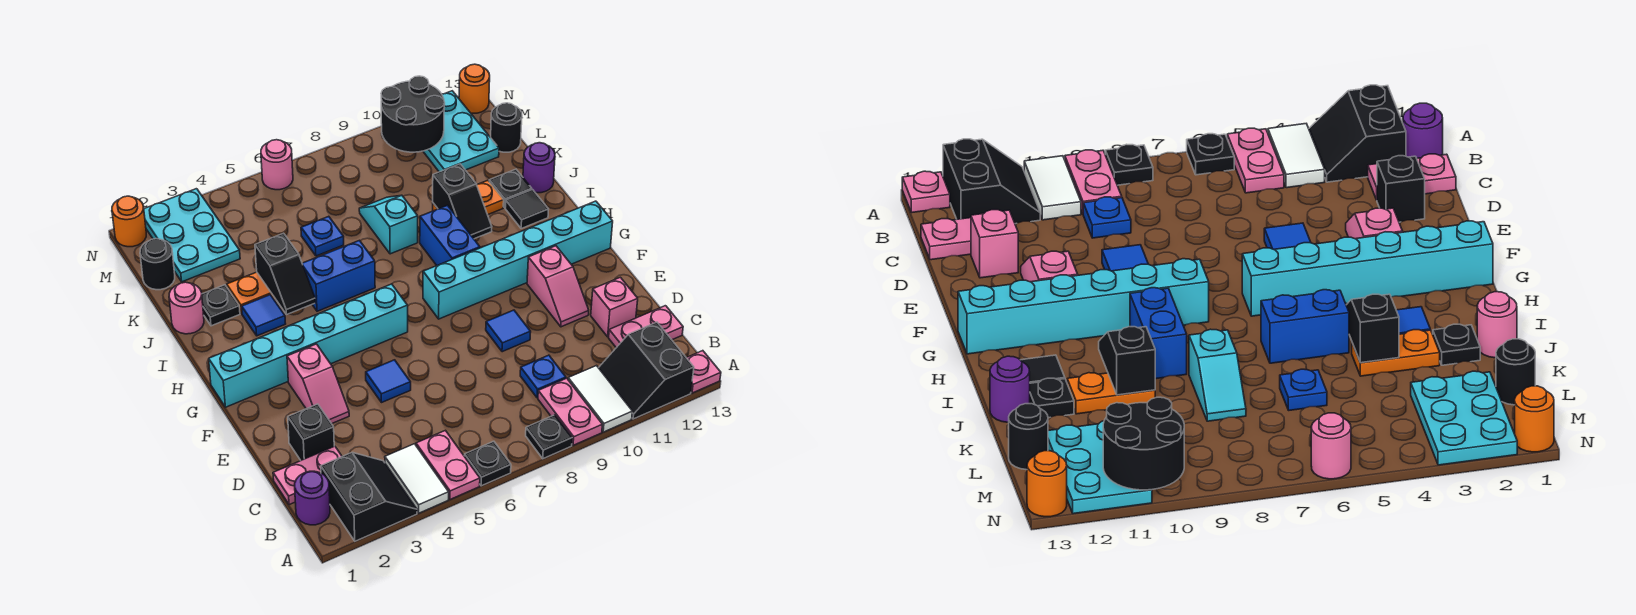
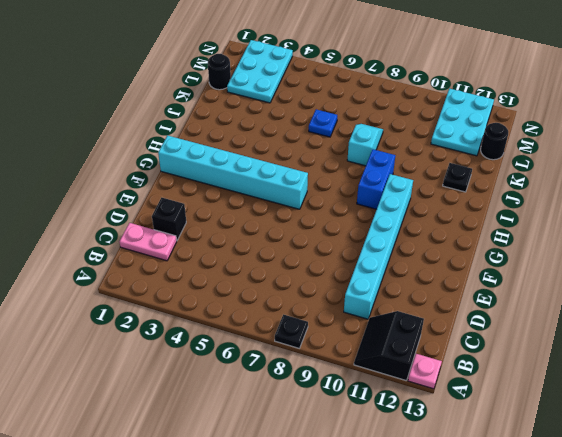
cyan 1x6 brick [344,174,413,319] -> cyan 1x6 brick turned to [423,201,613,319]
none -> black 2x2 slope [321,453,417,541]
none -> white 1x2 tile [385,444,449,513]
none -> pink 1x2 plate [416,430,480,499]
none -> black 1x1 plate [464,441,511,486]

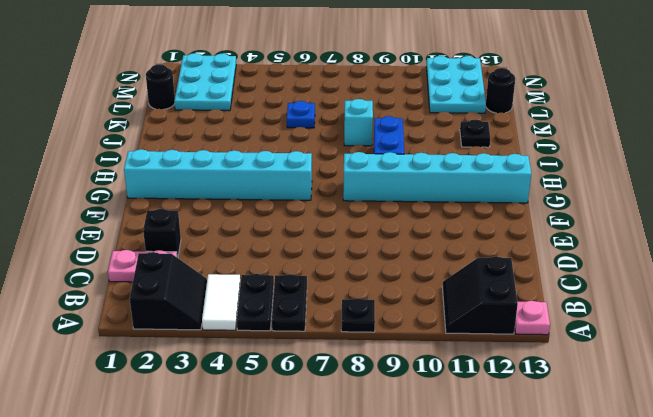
black 1x2 plate [237,274,274,331] -> pink 1x2 plate [416,430,480,499]
black 1x2 plate [272,274,307,331] -> black 1x1 plate [464,441,511,486]
none -> pink 1x2 plate [538,378,602,445]
none -> white 1x2 tile [568,366,632,432]
none -> purple 1x1 round brick [295,471,330,525]
none -> blue 1x1 plate [520,355,566,398]

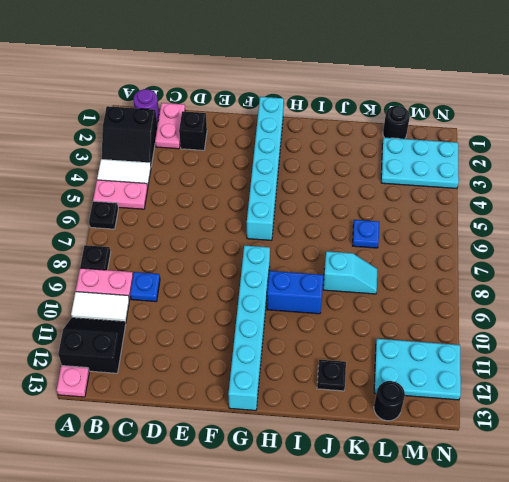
none -> pink 1x2 plate [609,306,683,348]
none -> pink 1x1 brick [591,277,638,337]
none -> pink 1x2 slope [287,344,349,424]
none -> blue 1x1 tile [366,360,411,402]

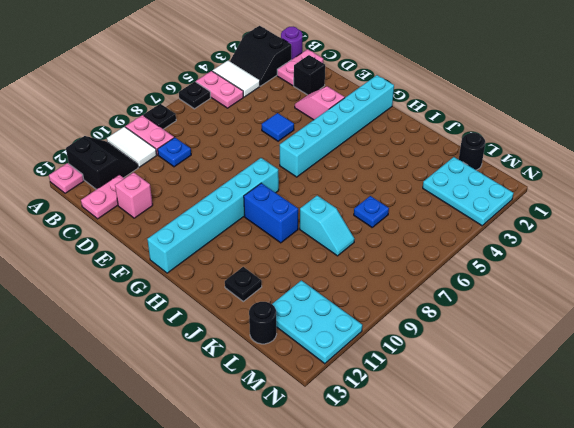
none -> blue 1x1 tile [486,310,531,352]
none -> pink 1x2 slope [527,246,589,327]
none -> blue 1x1 tile [242,295,286,336]
none -> blue 1x2 brick [302,240,375,311]

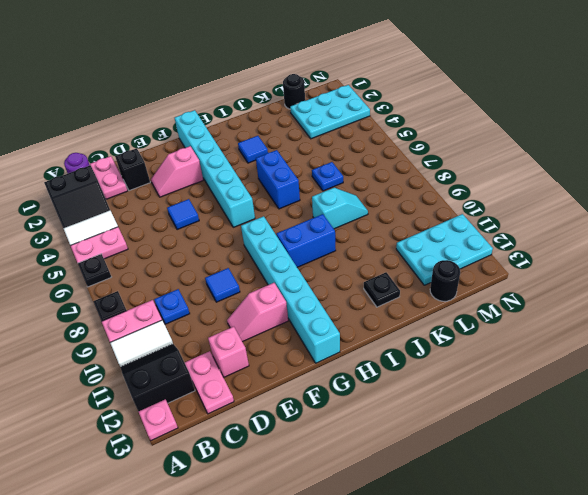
none -> black 1x1 tile [505,190,549,228]
none -> pink 1x1 round brick [169,282,204,334]
none -> black 1x1 plate [202,285,240,326]
none -> orange 1x2 plate [227,272,276,314]

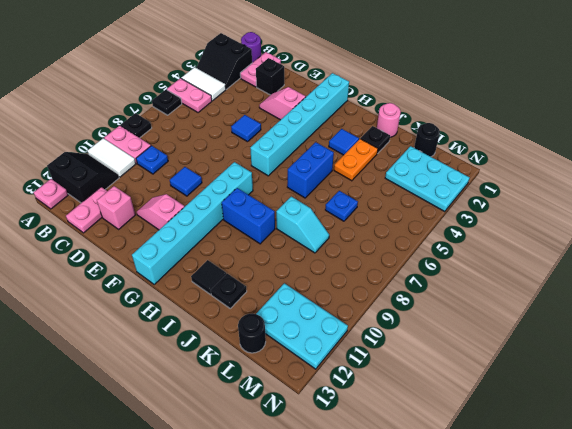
none -> orange 1x2 plate [433,180,504,215]
none -> purple 1x1 round brick [523,143,555,193]
none -> orange 1x1 round brick [112,196,146,247]
none -> pink 1x1 round brick [261,140,293,190]

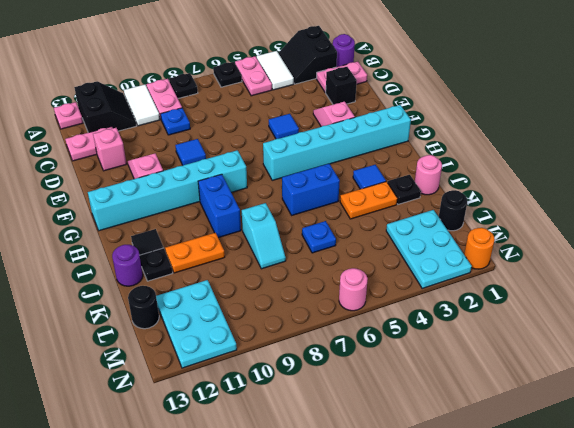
none -> orange 1x1 round brick [459,64,490,113]
none -> black 1x2 slope [255,233,315,314]
none -> black 1x2 slope [433,164,492,239]
none -> black 2x2 round brick [381,76,445,152]

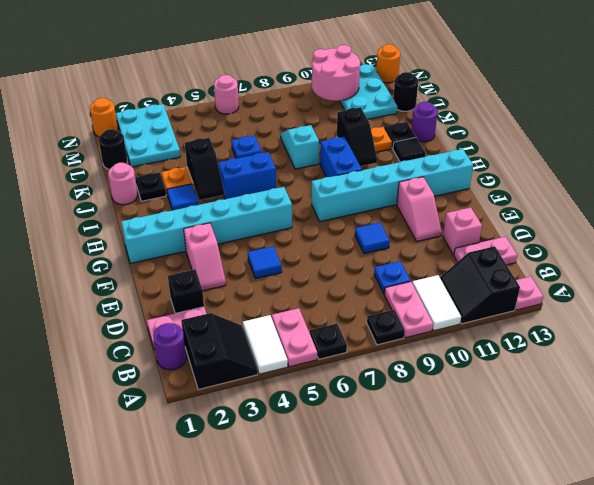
pink 2x2 round brick [312,45,360,101] -> black 2x2 round brick [381,76,445,152]

